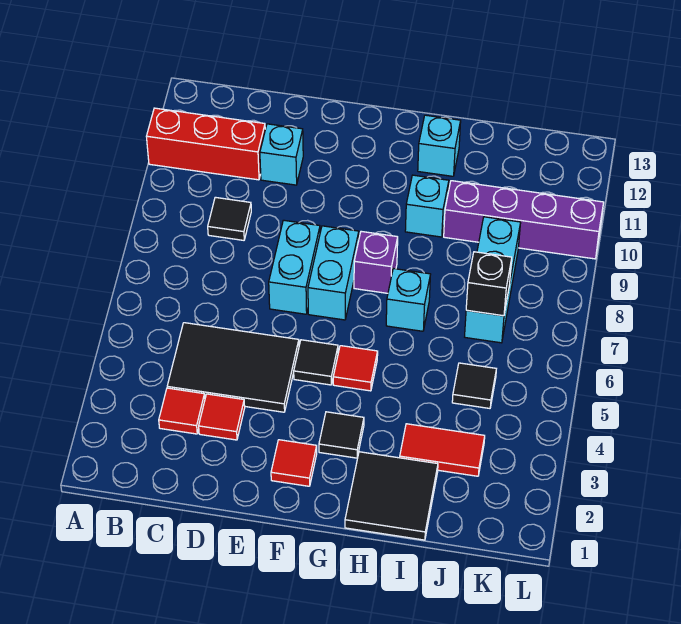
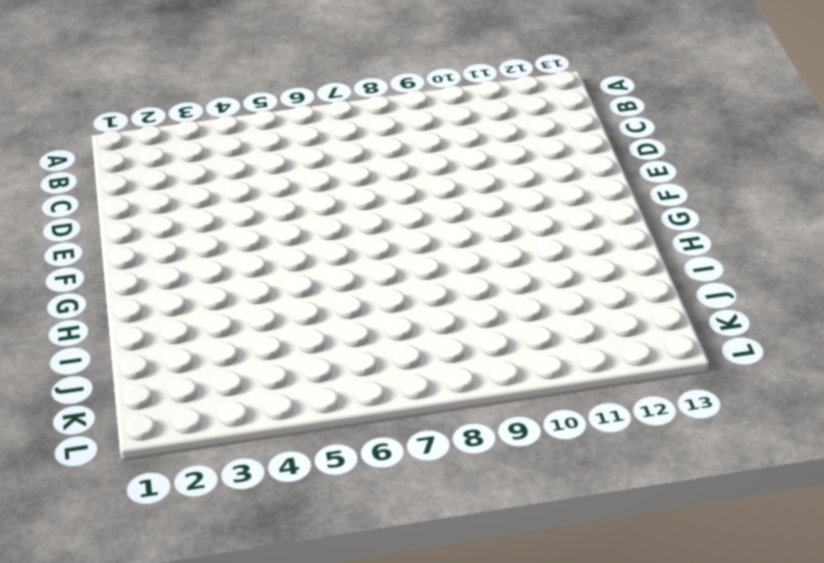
none -> red 1x3 brick [146,108,265,180]
none -> red 1x1 tile [159,388,205,434]
none -> black 2x3 tile [167,323,299,412]

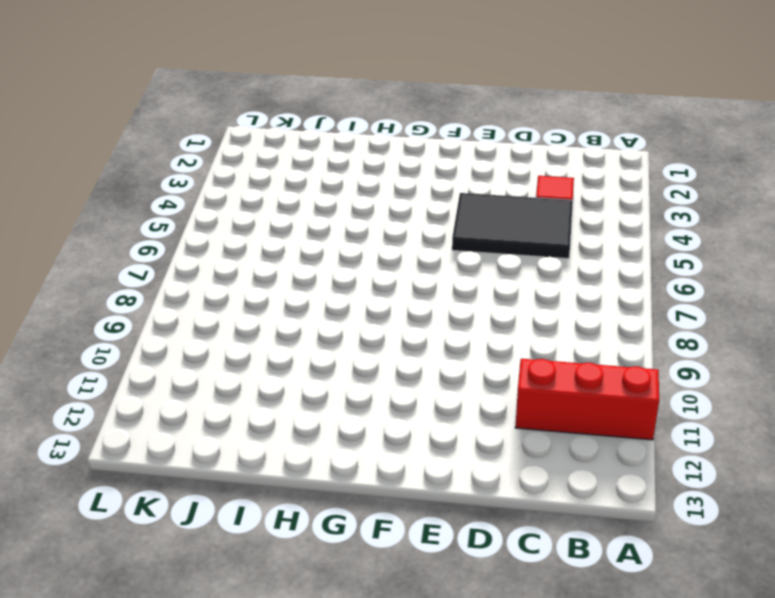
none -> black 1x1 tile [208,197,251,240]
none -> red 1x1 tile [199,394,245,440]
none -> cyan 1x1 brick [260,124,303,185]

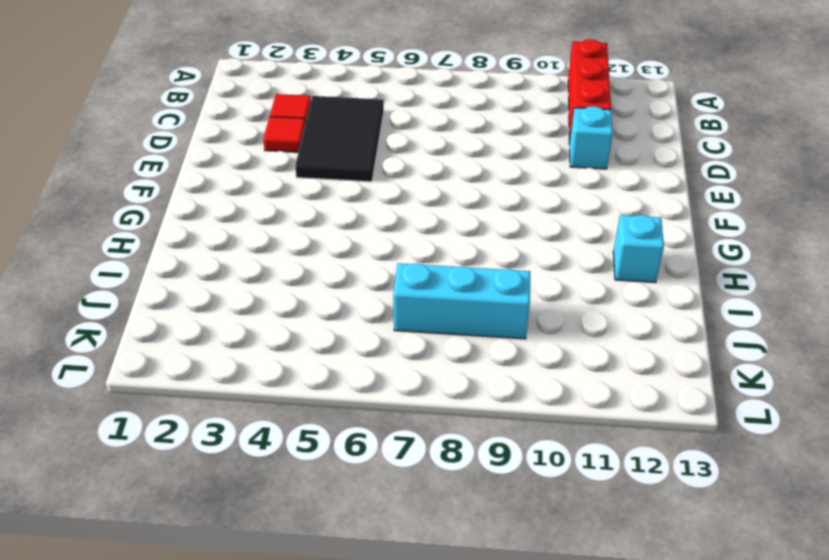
none -> black 1x1 tile [208,197,251,240]
none -> cyan 1x2 brick [269,220,320,314]
none -> red 1x1 tile [271,440,317,486]

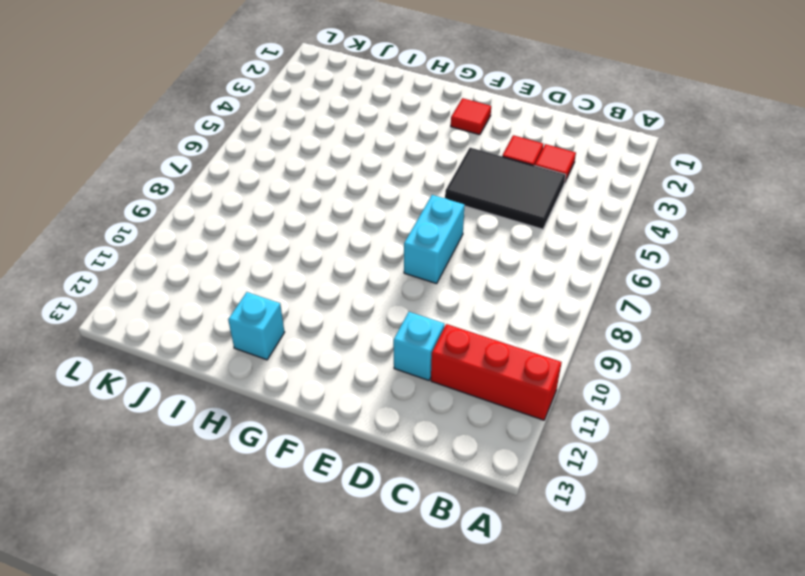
none -> black 1x1 tile [208,197,251,240]
none -> black 1x1 tile [294,340,338,385]
none -> cyan 1x2 brick [308,226,359,320]

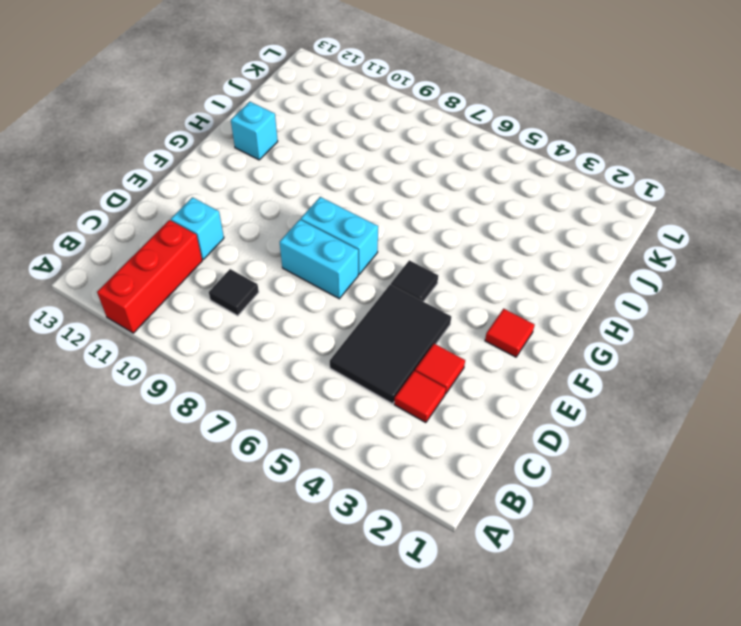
none -> black 1x1 tile [319,412,364,458]
none -> red 1x1 tile [333,346,378,391]
none -> purple 1x1 brick [354,231,398,293]

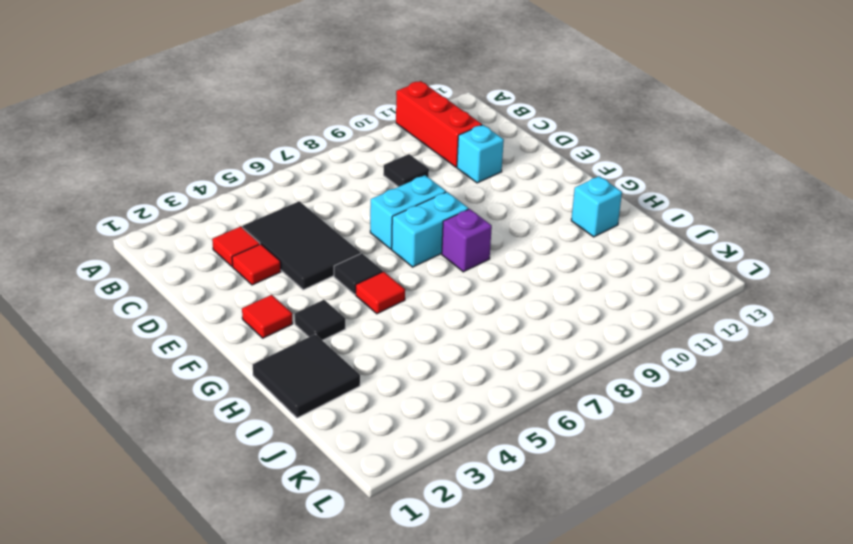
none -> cyan 1x1 brick [386,269,431,331]
none -> cyan 1x1 brick [405,175,449,237]
none -> red 1x2 tile [400,424,485,476]

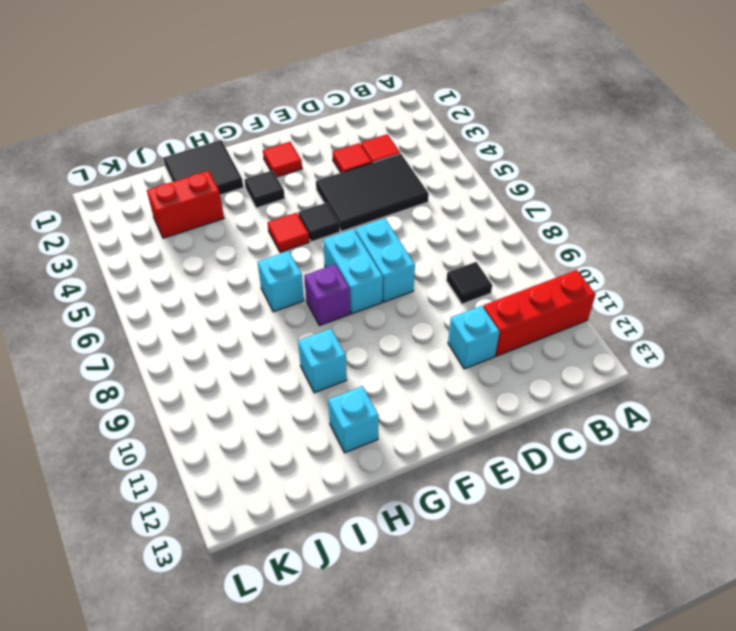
red 1x2 brick [147,171,224,238] -> red 1x2 tile [400,424,485,476]
none -> purple 1x4 brick [444,181,604,259]
none -> black 1x1 tile [452,363,496,408]
none -> cyan 1x3 brick [465,217,521,343]

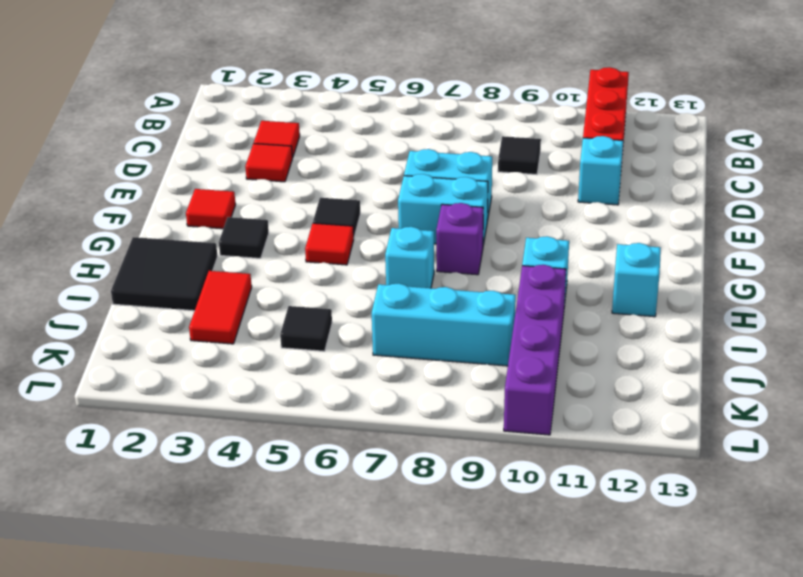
none -> black 2x3 tile [167,323,299,412]
none -> black 1x1 brick [466,252,512,316]

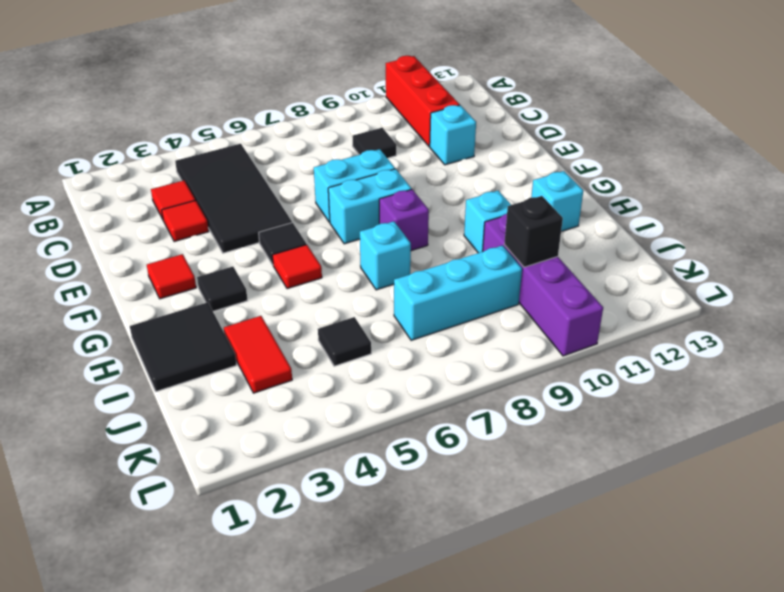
black 2x4 tile [175,144,292,253] -> black 2x3 tile [167,323,299,412]
black 1x1 brick [504,196,563,267] -> black 1x1 brick moved to [466,252,512,316]

